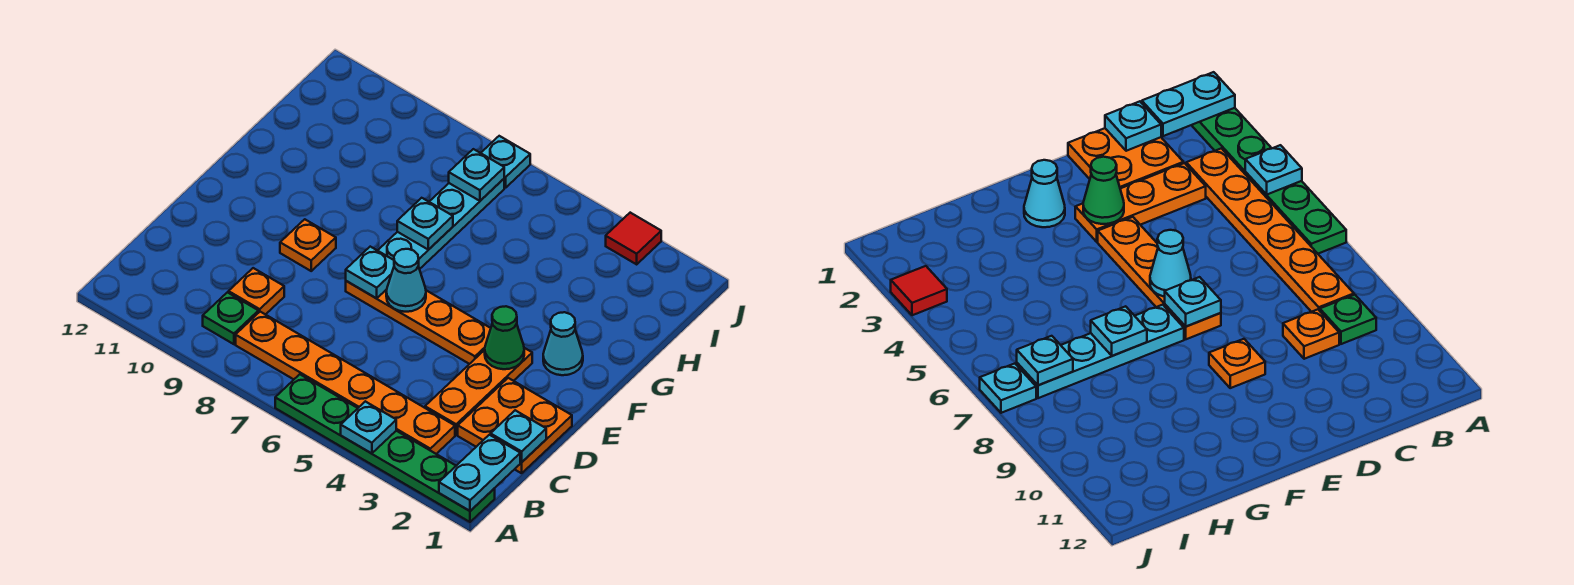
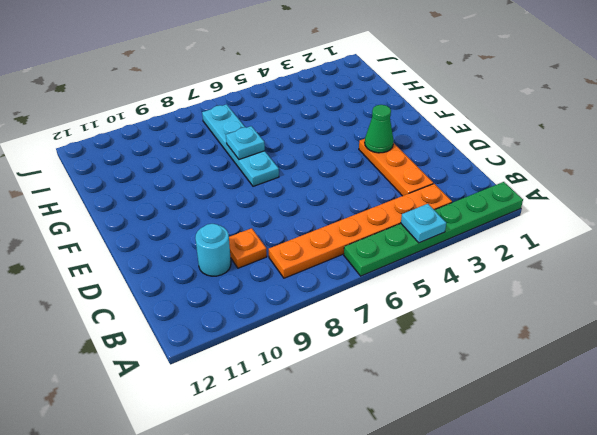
cyan 1x1 round brick [195,224,231,276] -> none
none -> green 1x1 plate [203,292,258,344]
none -> orange 2x2 plate [458,378,572,473]
none -> orange 1x4 plate [346,281,491,364]

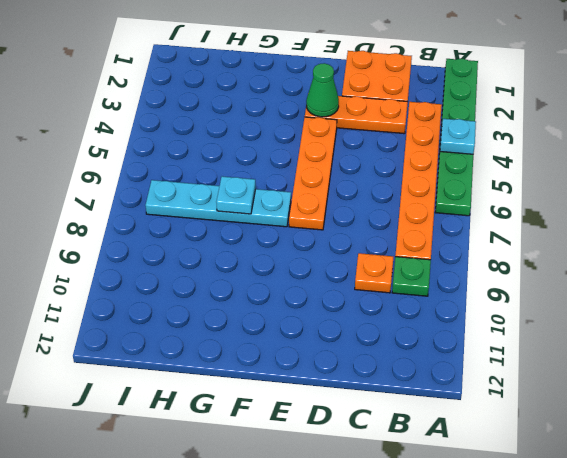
none -> orange 1x1 plate [280,219,336,271]
none -> cyan 1x1 cone [543,312,583,375]
none -> red 1x1 tile [606,213,661,264]

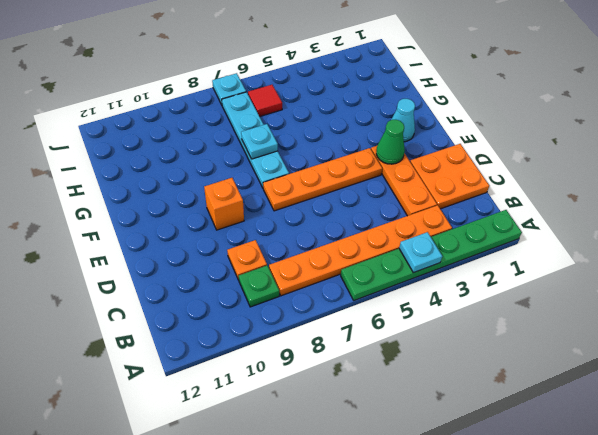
orange 1x1 brick [204,178,244,230] -> orange 1x1 plate [280,219,336,271]
red 1x1 tile [248,85,282,116] -> red 1x1 tile moved to [606,213,661,264]
none -> cyan 1x2 plate [439,435,520,511]
none -> cyan 1x1 plate [491,410,546,462]
none -> cyan 1x1 cone [386,249,426,312]

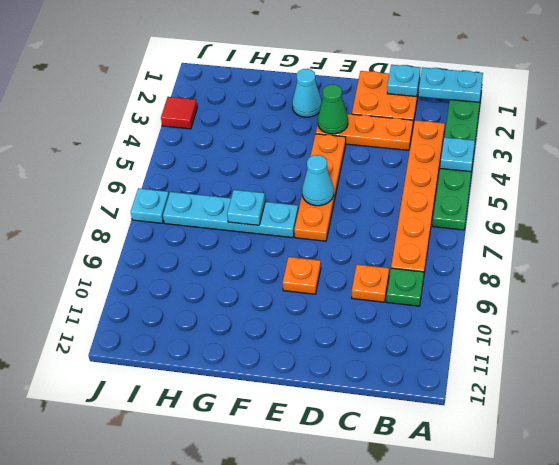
none -> cyan 1x1 plate [346,247,394,298]
none -> cyan 1x1 plate [449,149,504,201]

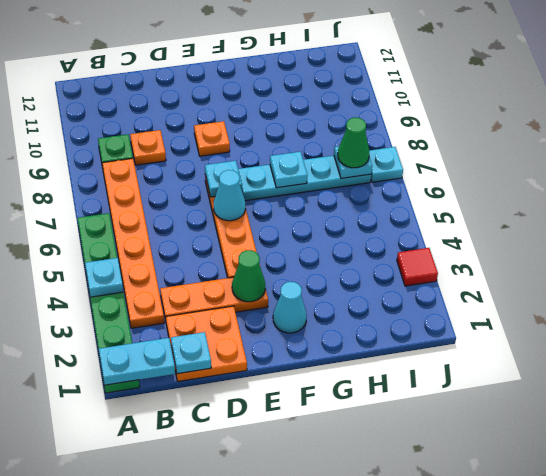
green 1x1 cone [338,117,369,168] -> none

